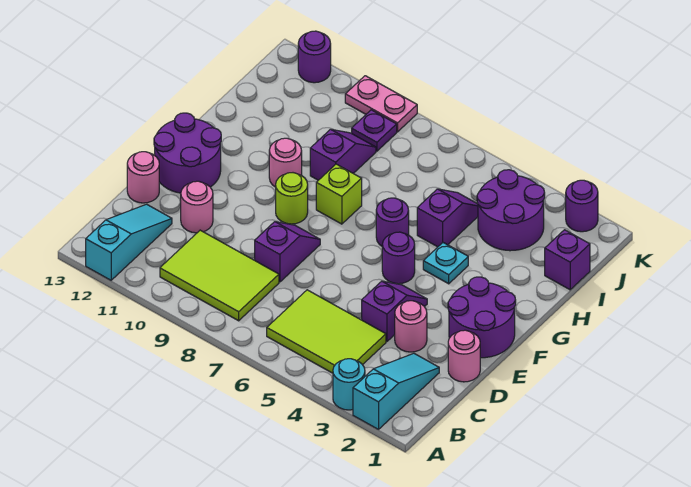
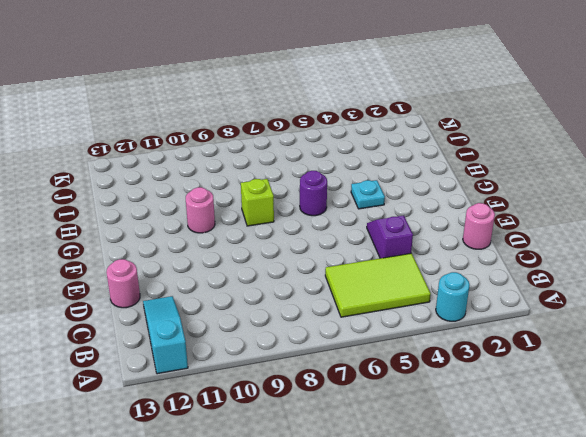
none -> cyan 1x3 slope [353,353,439,429]
none -> lime 2x3 tile [160,230,279,321]
none -> pink 1x1 round brick [395,301,427,352]

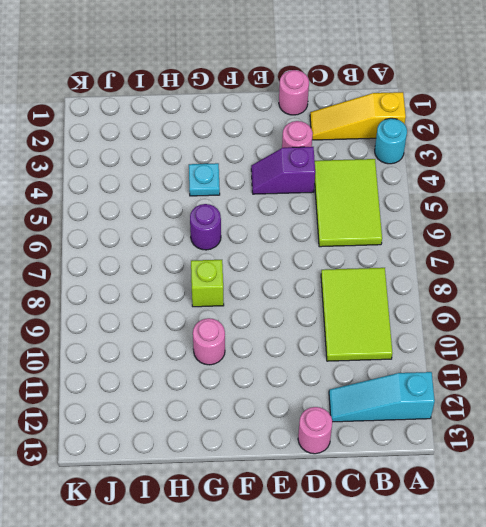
yellow 1x3 slope [310,92,406,140] -> cyan 1x3 slope [353,353,439,429]
none -> purple 1x2 slope [255,222,320,282]
none -> pink 1x1 round brick [181,181,213,233]
none -> purple 2x2 round brick [448,277,516,358]

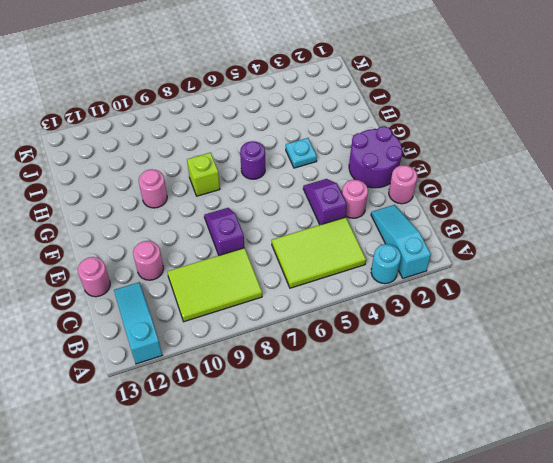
none -> purple 2x2 round brick [154,113,221,193]
none -> purple 1x1 round brick [382,232,415,284]
none -> lime 1x1 round brick [276,173,308,224]

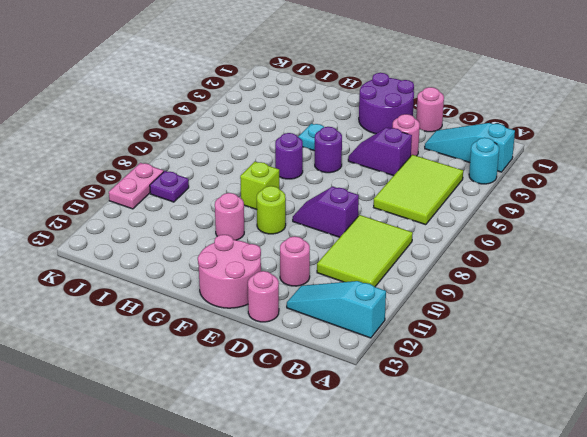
pink 2x2 round brick [198,235,261,308] -> purple 2x2 round brick [154,113,221,193]
none -> purple 1x2 slope [417,189,478,247]
none -> purple 1x2 slope [310,129,376,180]
none -> purple 1x1 brick [545,230,590,290]

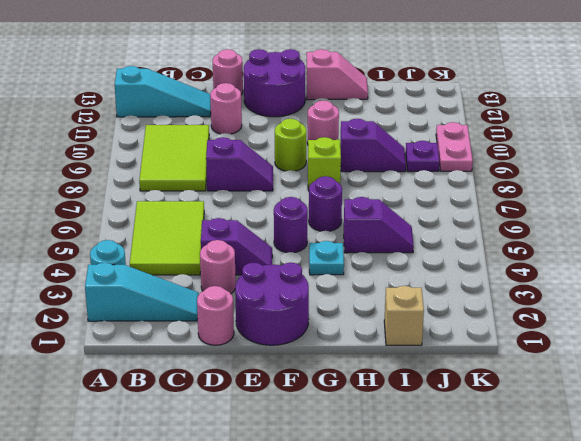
pink 1x2 slope [307,49,368,100] -> none
tan 1x1 brick [384,286,424,345] -> purple 1x1 brick [545,230,590,290]
none -> purple 2x2 round brick [477,170,545,251]
none -> purple 1x1 round brick [566,180,598,232]
none -> purple 1x1 round brick [298,31,331,83]

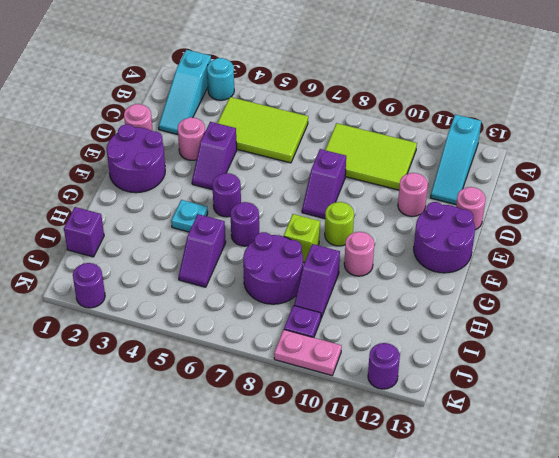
purple 2x2 round brick [243,232,303,304] -> purple 2x2 round brick moved to [477,170,545,251]

